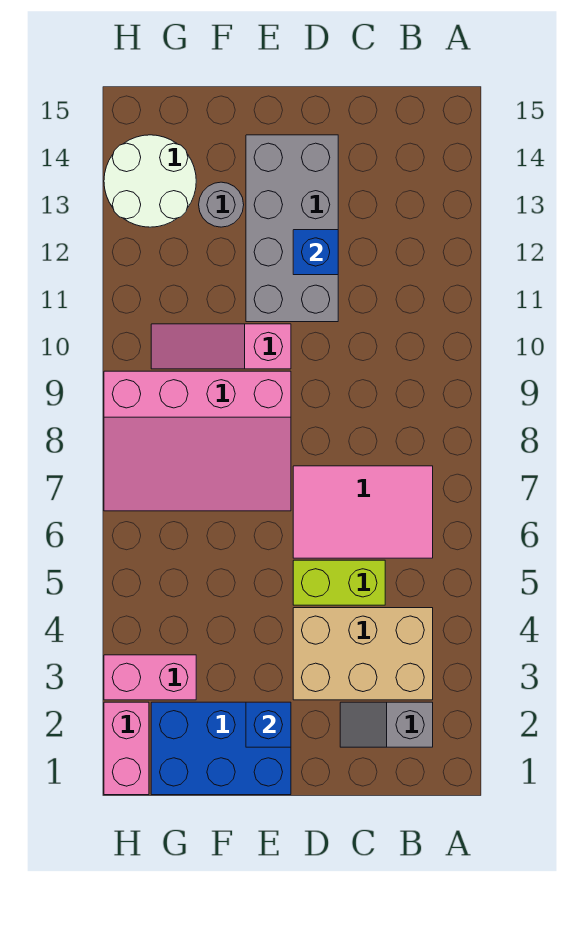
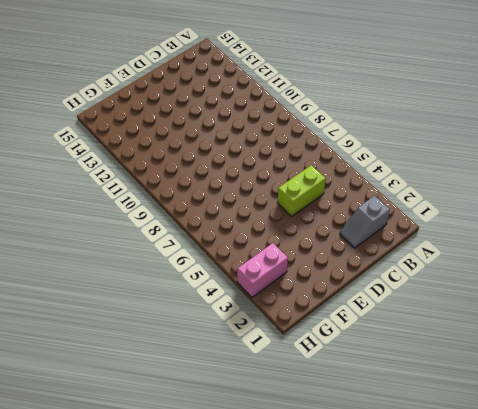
none -> tan 2x3 brick [293,608,433,700]
none -> pink 2x3 tile [293,466,433,558]
none -> grey 2x4 brick [246,135,338,322]

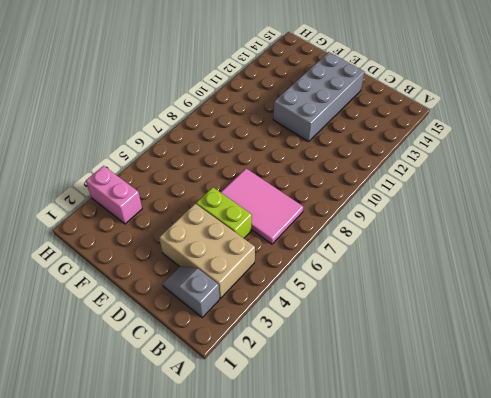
none -> blue 2x3 brick [151,702,291,795]
none -> pink 3x4 slope [104,371,291,511]
none -> pink 1x3 slope [151,324,291,369]

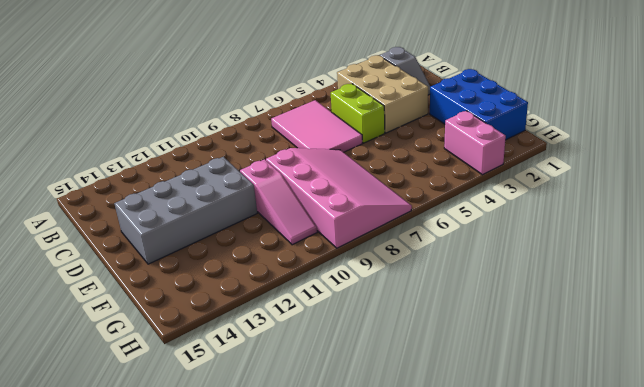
none -> grey 1x1 round brick [199,182,244,227]
none -> white 2x2 round brick [104,135,196,227]
none -> pink 1x2 brick [104,702,149,795]

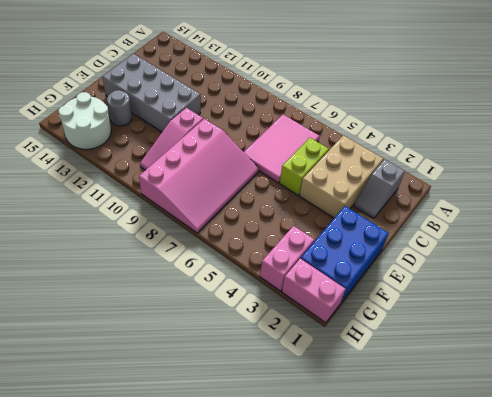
none -> blue 1x1 brick [293,230,338,275]
none -> blue 1x1 brick [246,702,291,747]

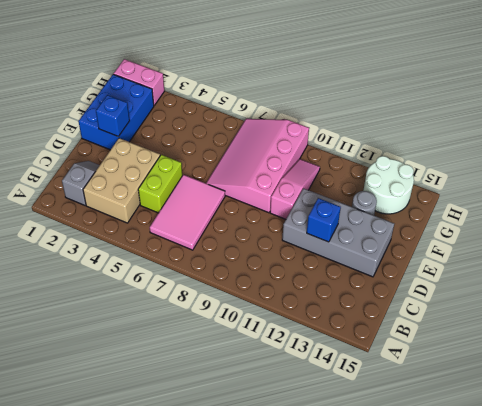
none -> pink 1x2 brick [104,655,196,700]

